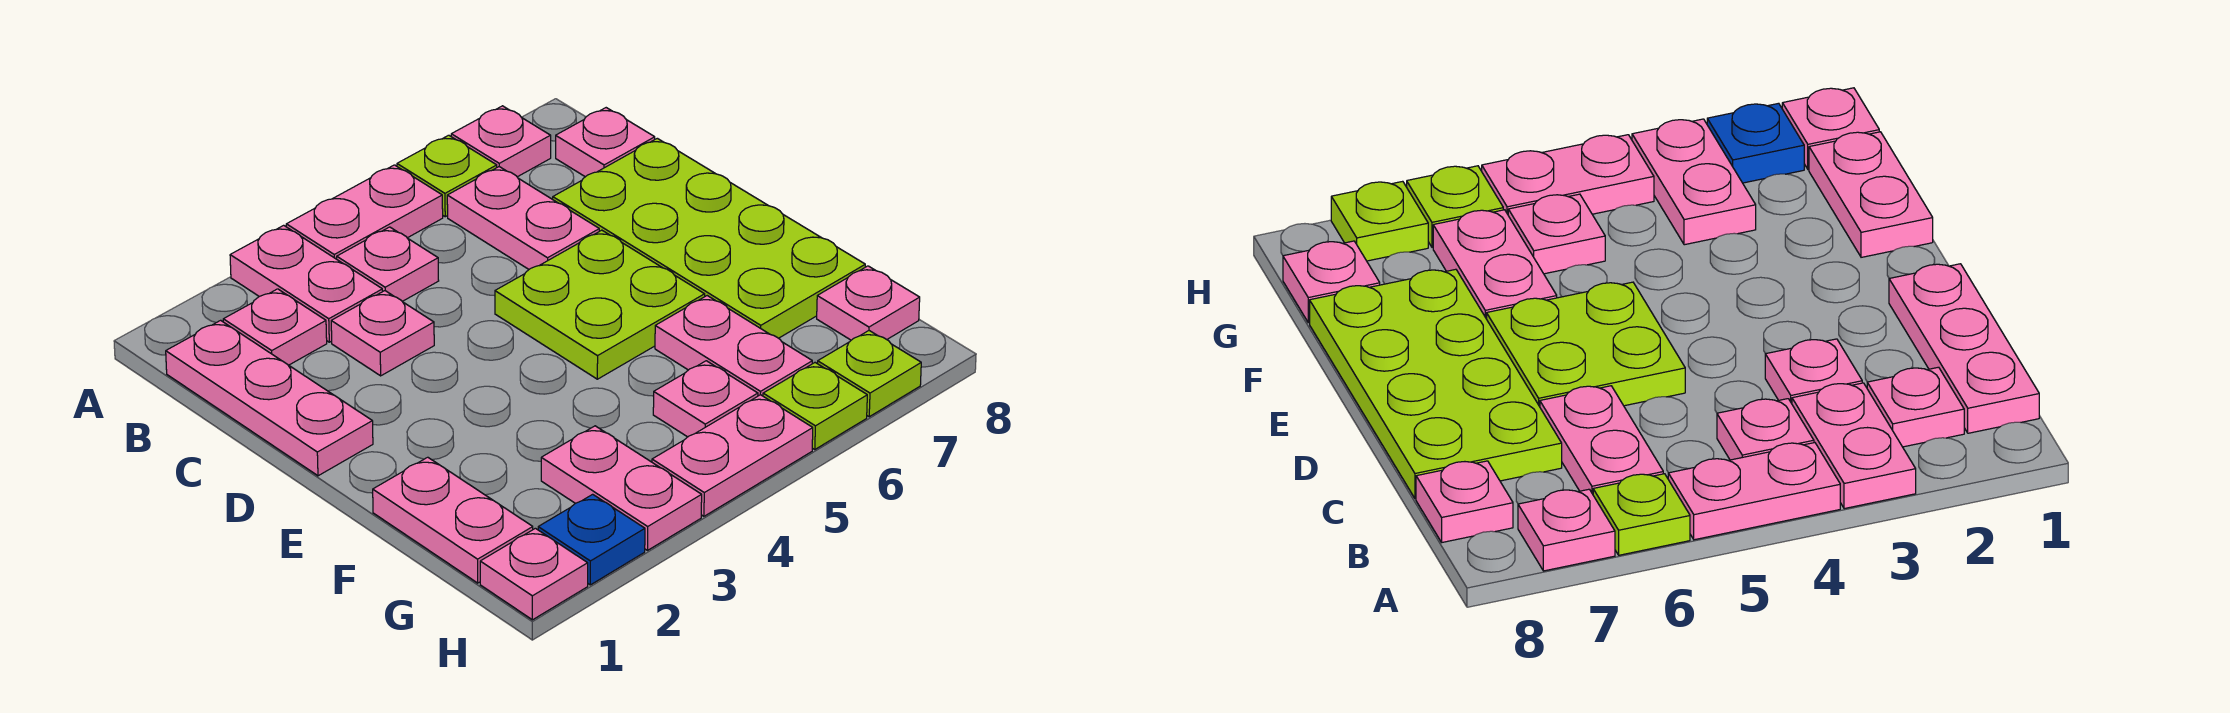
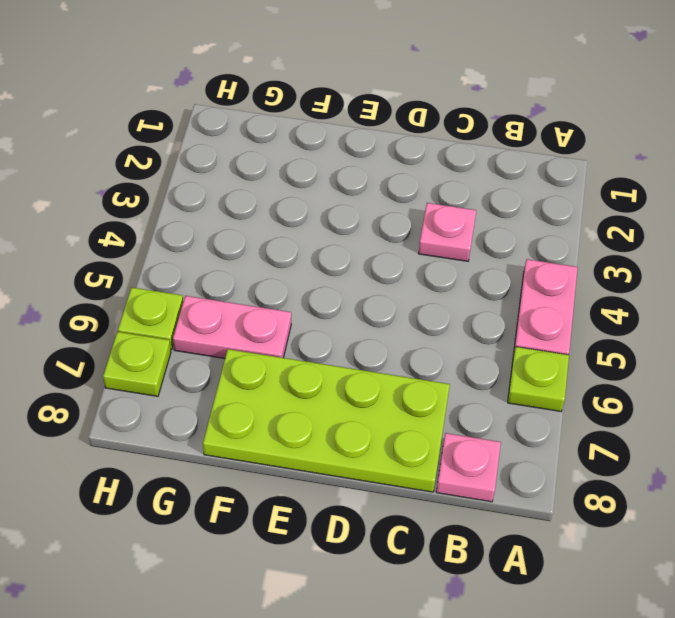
none -> pink 1x2 plate [230,225,383,342]
none -> pink 1x1 plate [451,106,551,177]
none -> pink 1x3 plate [166,320,373,476]

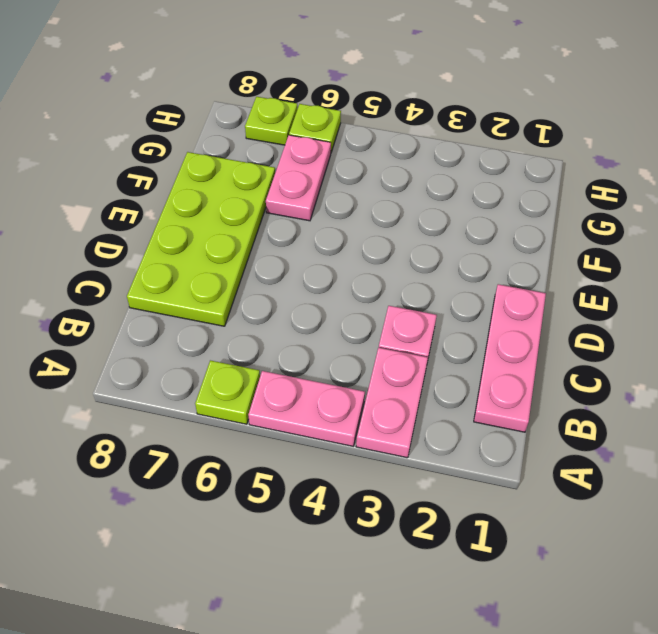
none -> pink 1x1 plate [451,106,551,177]
none -> pink 1x1 plate [223,289,327,365]
none -> pink 1x1 plate [337,227,439,301]

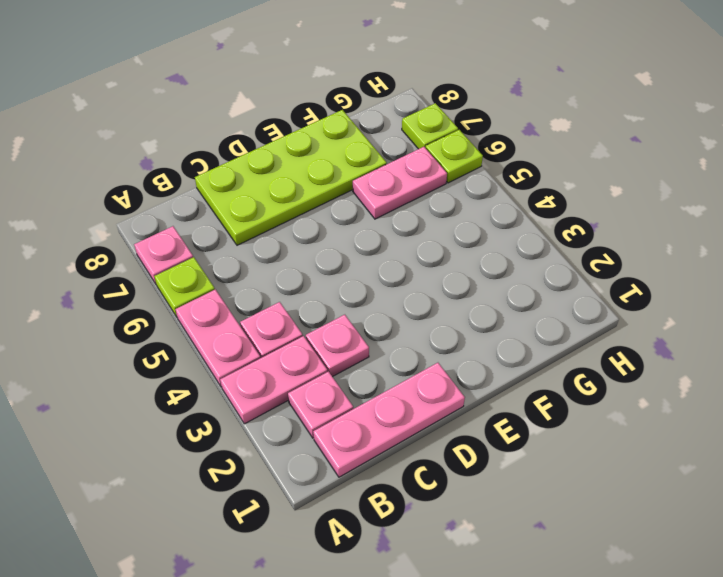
none -> pink 1x2 plate [447,167,599,269]
none -> pink 1x1 plate [556,108,655,177]
none -> lime 2x2 plate [495,230,705,379]

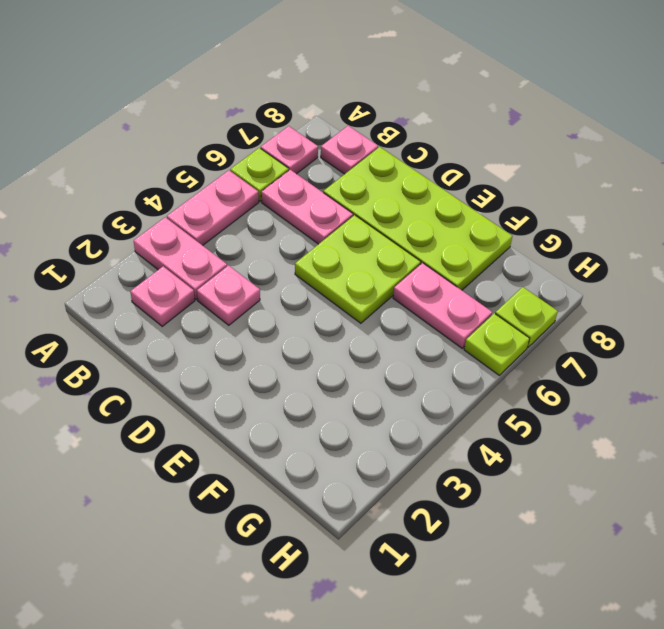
none -> pink 1x3 plate [166,320,373,476]
none -> pink 1x1 plate [337,227,439,301]
none -> pink 1x2 plate [373,457,533,583]

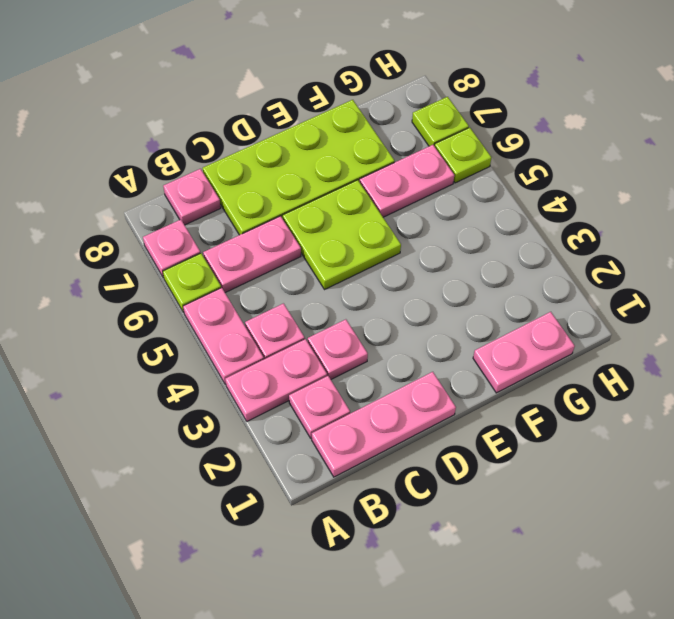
none -> pink 1x2 plate [541,426,702,550]
none -> pink 1x1 plate [653,361,758,437]
none -> pink 1x1 plate [817,266,920,340]

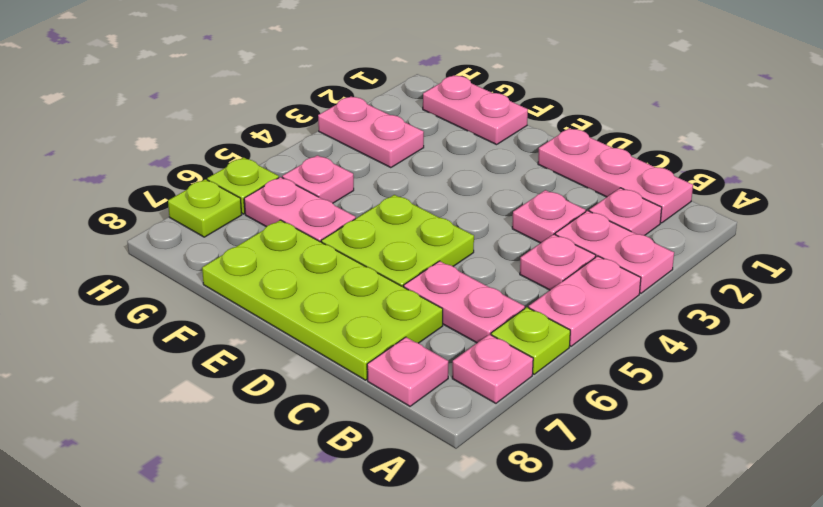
none -> pink 1x1 plate [817,266,920,340]
none -> pink 1x1 plate [480,528,588,620]
none -> blue 1x1 plate [538,494,645,585]

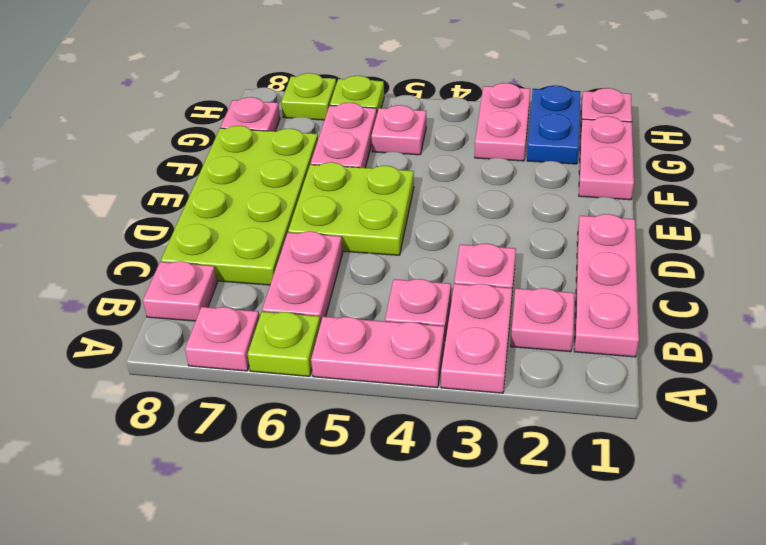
blue 1x2 plate [527,86,580,164] -> blue 1x1 plate [538,494,645,585]
none -> pink 1x2 plate [652,395,813,516]

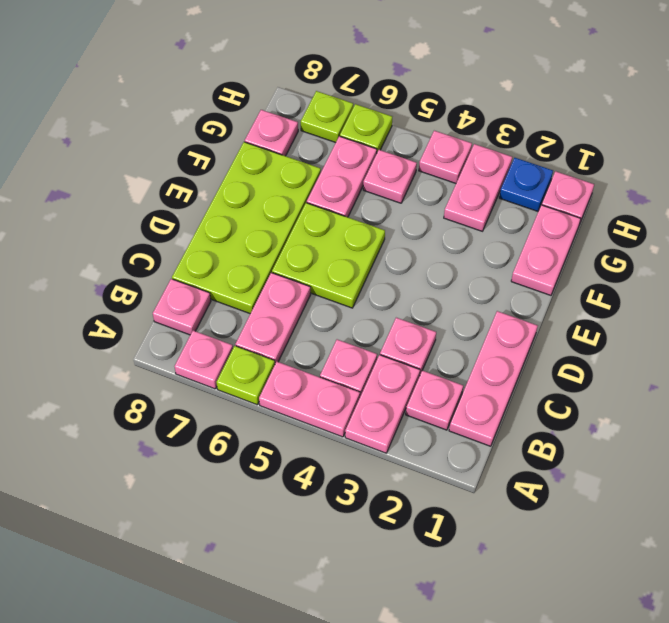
pink 1x1 plate [419,131,472,183] -> pink 1x2 plate [652,395,813,516]

